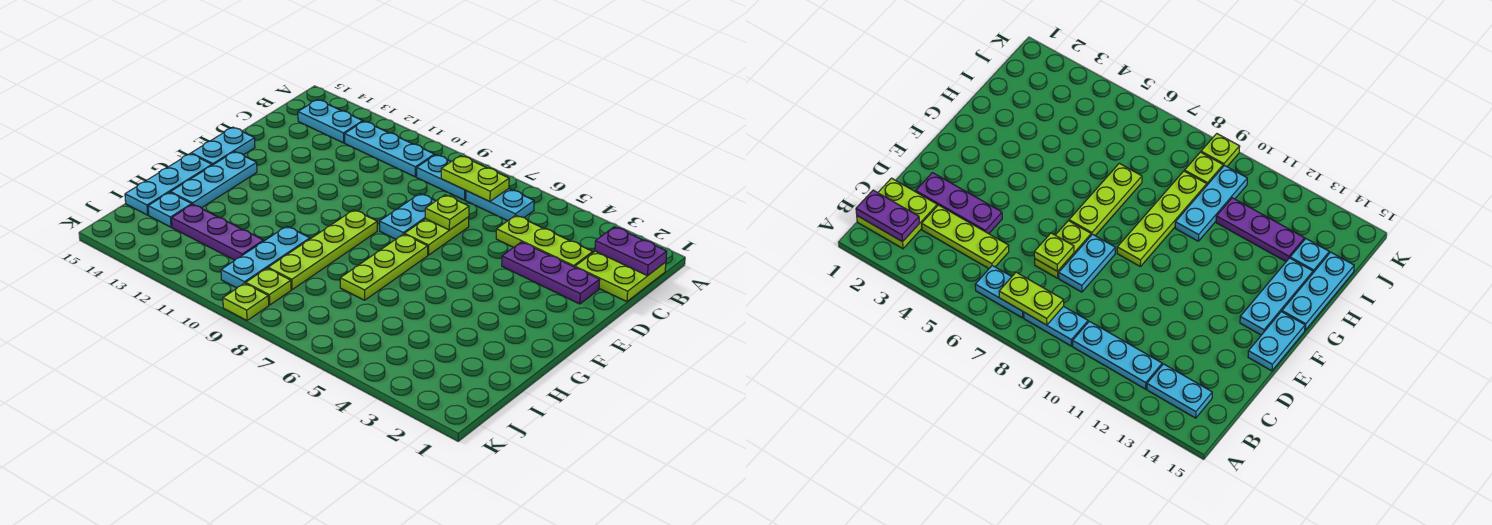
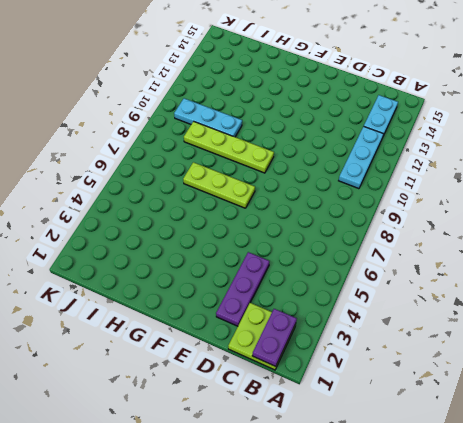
none -> cyan 1x2 plate [466,189,534,221]
none -> cyan 1x2 plate [416,155,466,200]
none -> lime 1x3 plate [496,215,593,267]

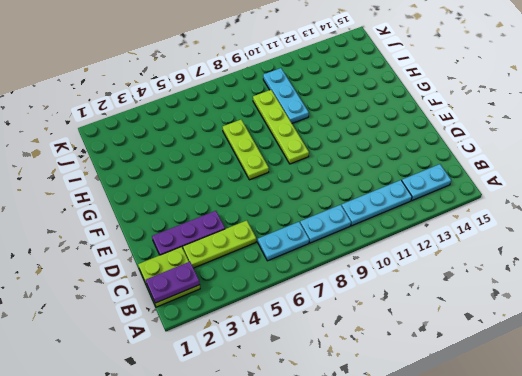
none -> lime 1x2 plate [405,217,469,255]
none -> cyan 1x2 plate [380,194,435,239]
none -> cyan 1x2 plate [191,127,255,165]

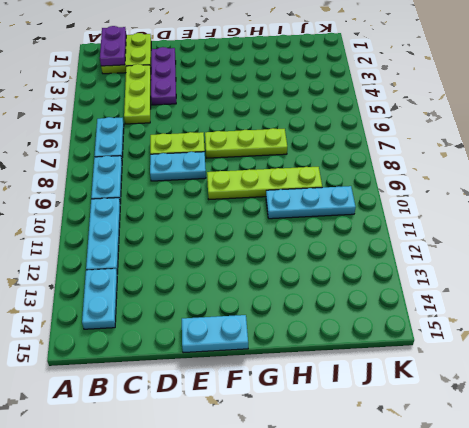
none -> cyan 1x3 plate [171,152,257,208]
none -> cyan 1x3 plate [125,154,212,215]
none -> purple 1x3 plate [172,204,264,260]

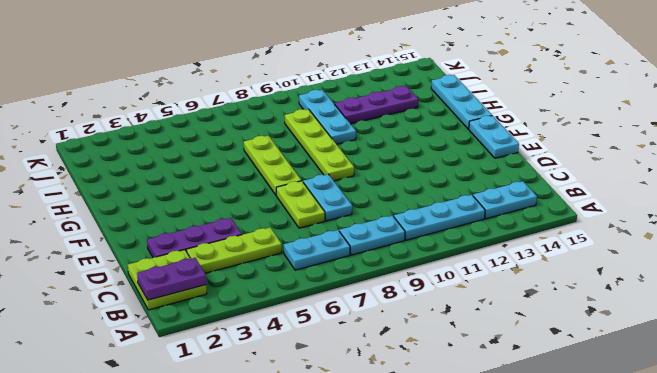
none -> cyan 1x3 plate [171,152,257,208]
none -> cyan 1x1 plate [148,192,192,227]
none -> lime 1x1 plate [246,268,291,305]

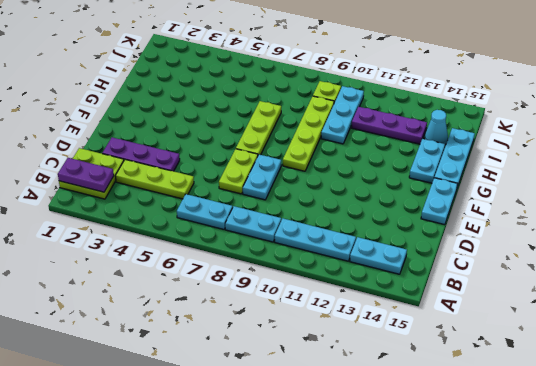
cyan 1x2 plate [409,139,445,183] -> cyan 1x3 plate [171,152,257,208]
cyan 1x1 cone [424,110,448,145] -> cyan 1x1 plate [148,192,192,227]
none -> lime 1x1 plate [223,283,269,320]
none -> lime 1x2 plate [441,156,509,202]
none -> lime 1x1 plate [425,195,469,230]

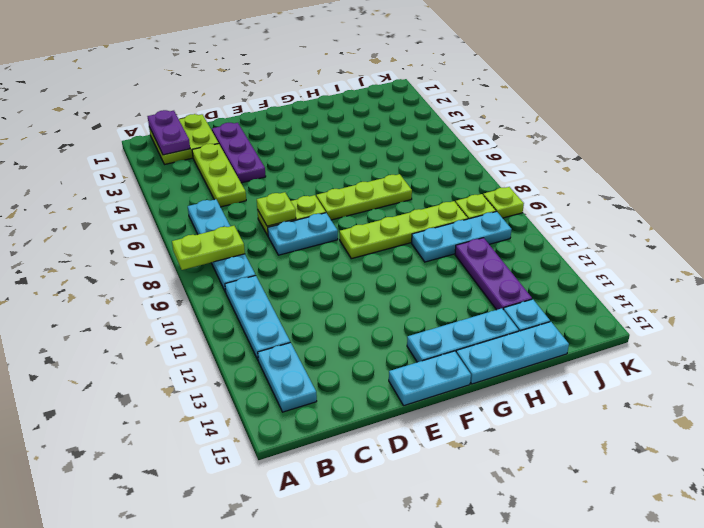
lime 1x2 plate [172,226,245,270] -> lime 1x2 plate turned to [441,156,509,202]

